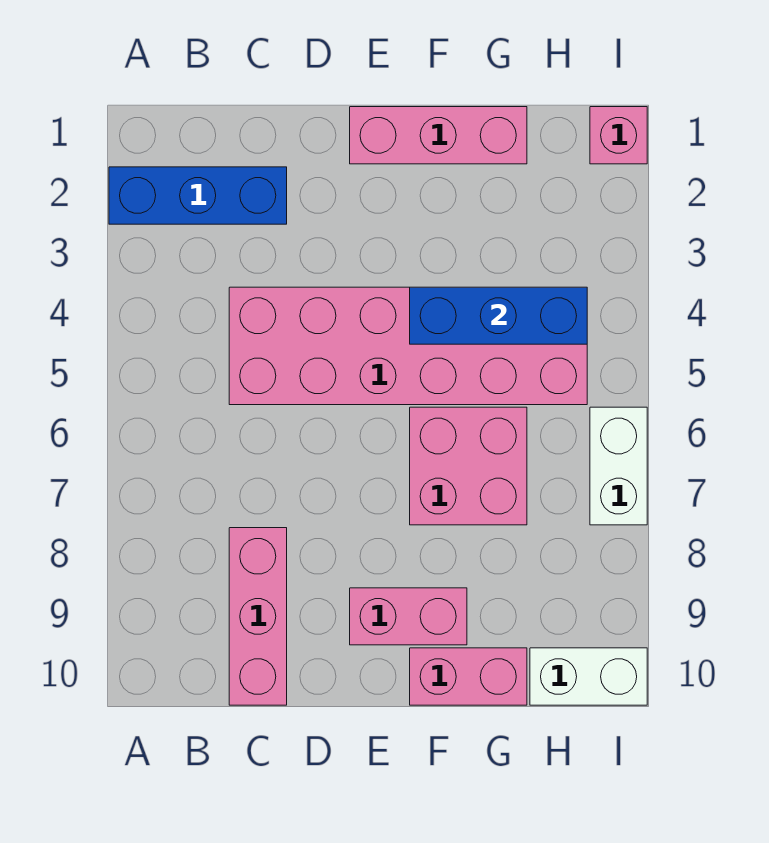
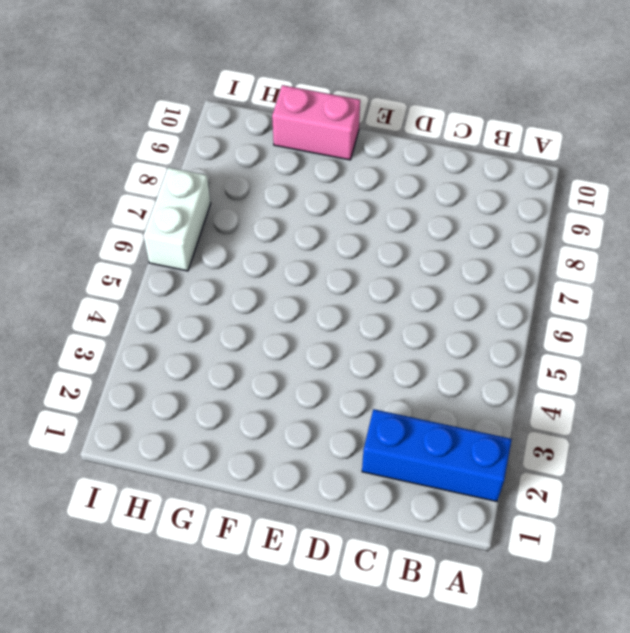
none -> pink 2x6 brick [229,287,587,405]
none -> pink 1x3 brick [229,528,287,705]

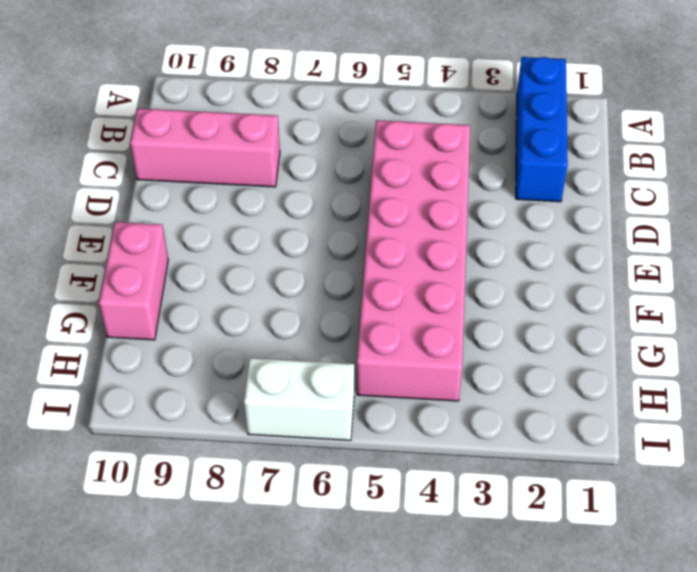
none -> pink 1x3 brick [350,107,527,164]
none -> pink 1x2 brick [350,588,467,645]

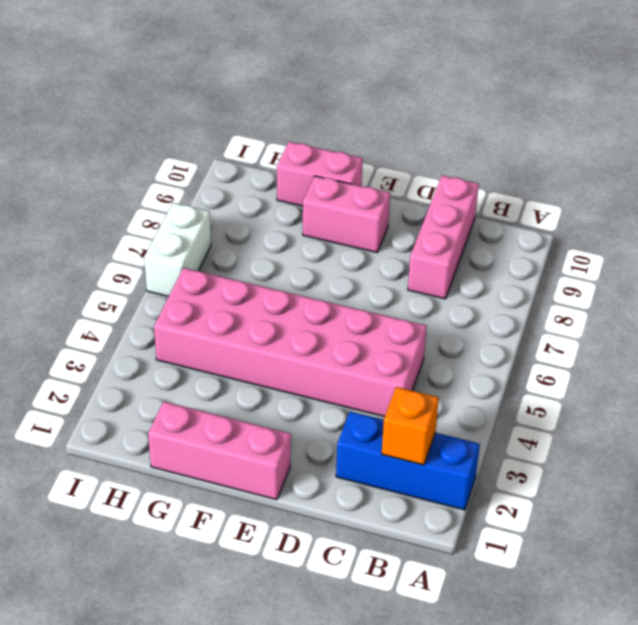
orange 1x1 brick [382,387,439,465] -> none
none -> pink 2x2 brick [410,407,527,525]
none -> white 1x2 brick [530,648,647,705]

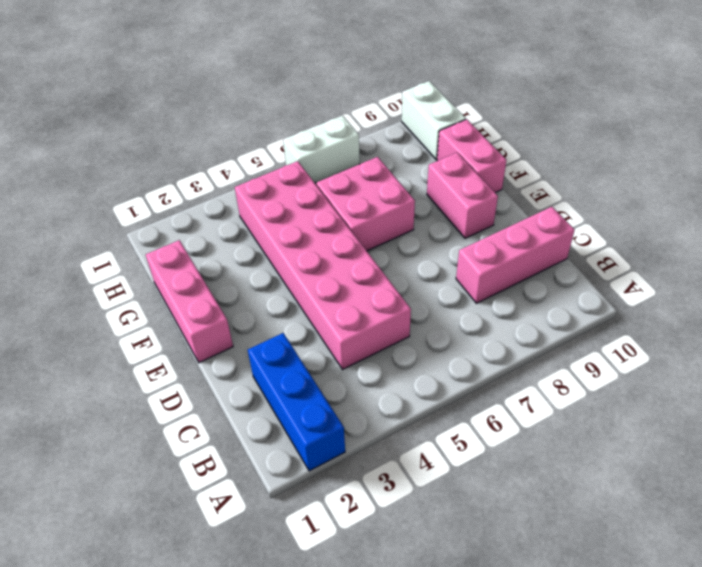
none -> pink 1x1 brick [590,107,647,164]
none -> blue 1x3 brick [410,287,587,344]

